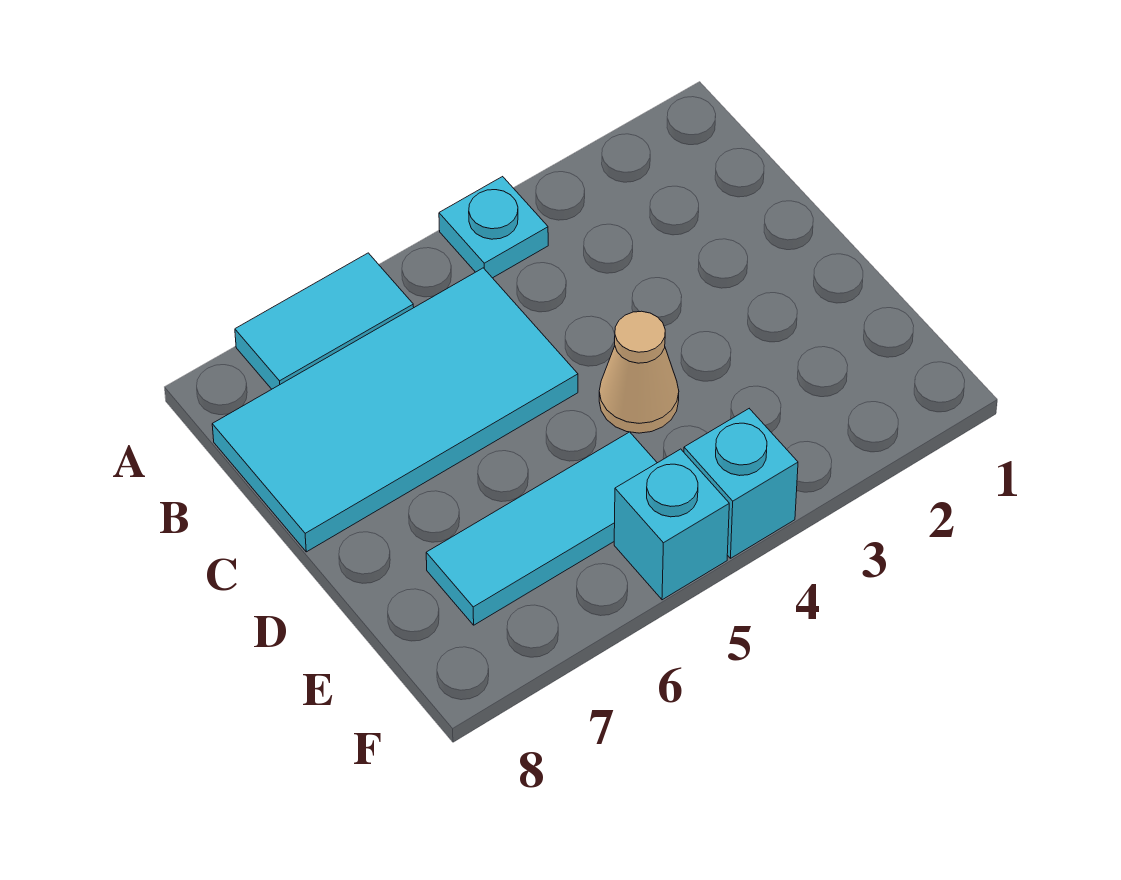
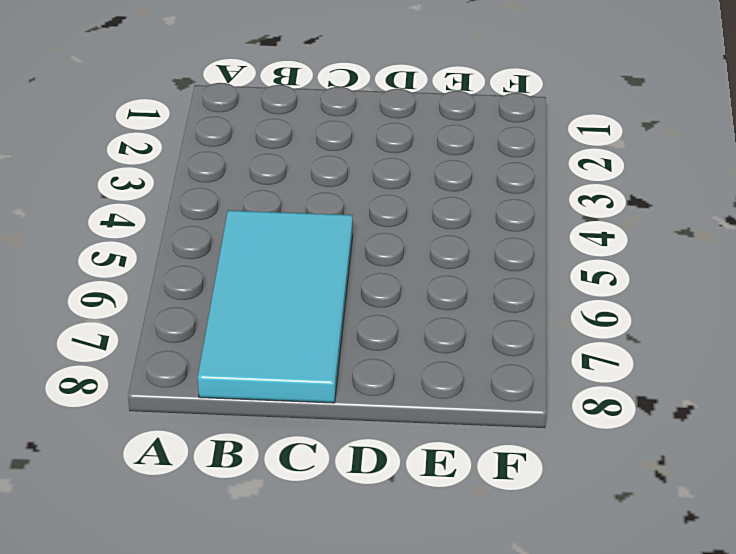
none -> cyan 1x1 plate [439,177,548,278]
none -> cyan 1x2 tile [235,253,414,389]

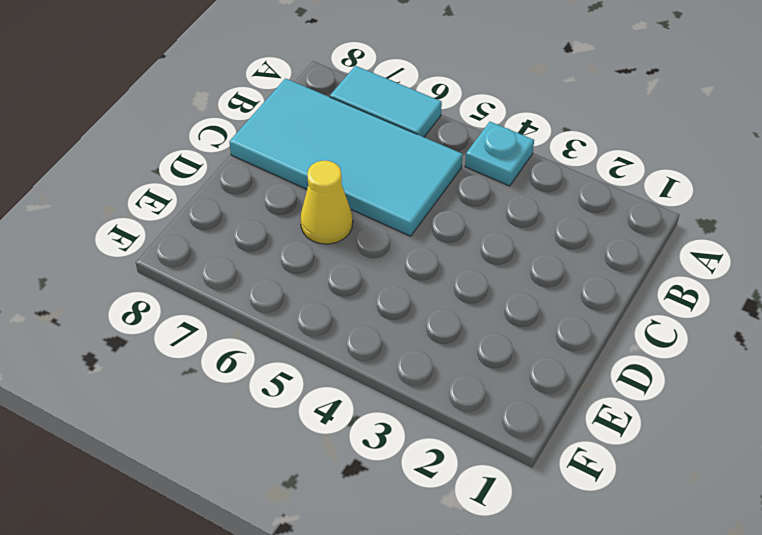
yellow 1x1 cone [300,161,353,244] -> none
none -> tan 1x1 cone [599,311,679,433]
none -> cyan 1x3 tile [426,432,657,625]

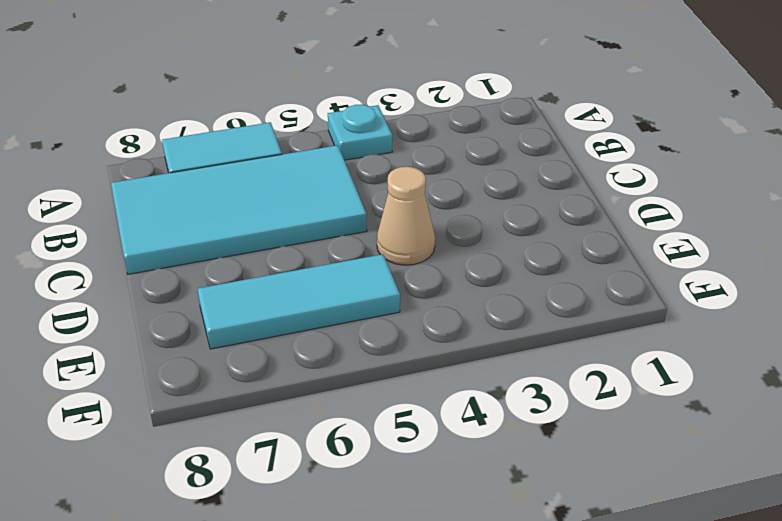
none -> cyan 1x1 brick [684,409,798,558]
none -> cyan 1x1 brick [614,449,729,600]

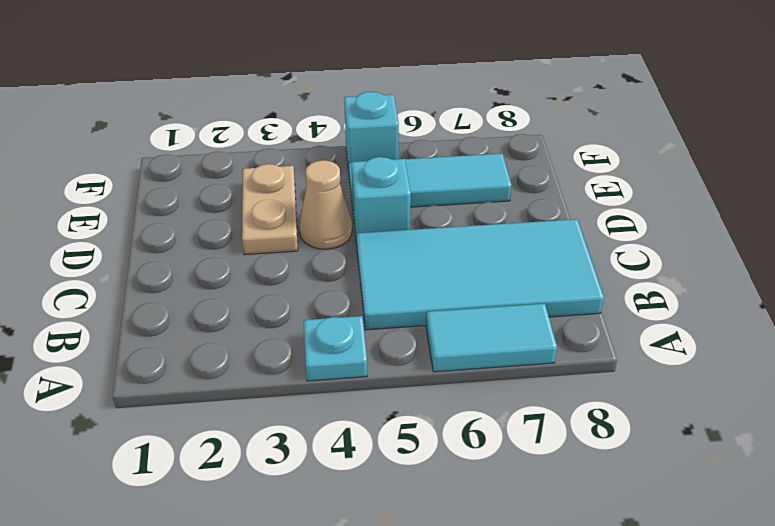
tan 1x2 plate [242,164,298,255] -> none
cyan 1x1 brick [351,157,411,245] -> cyan 1x1 brick moved to [684,409,798,558]

